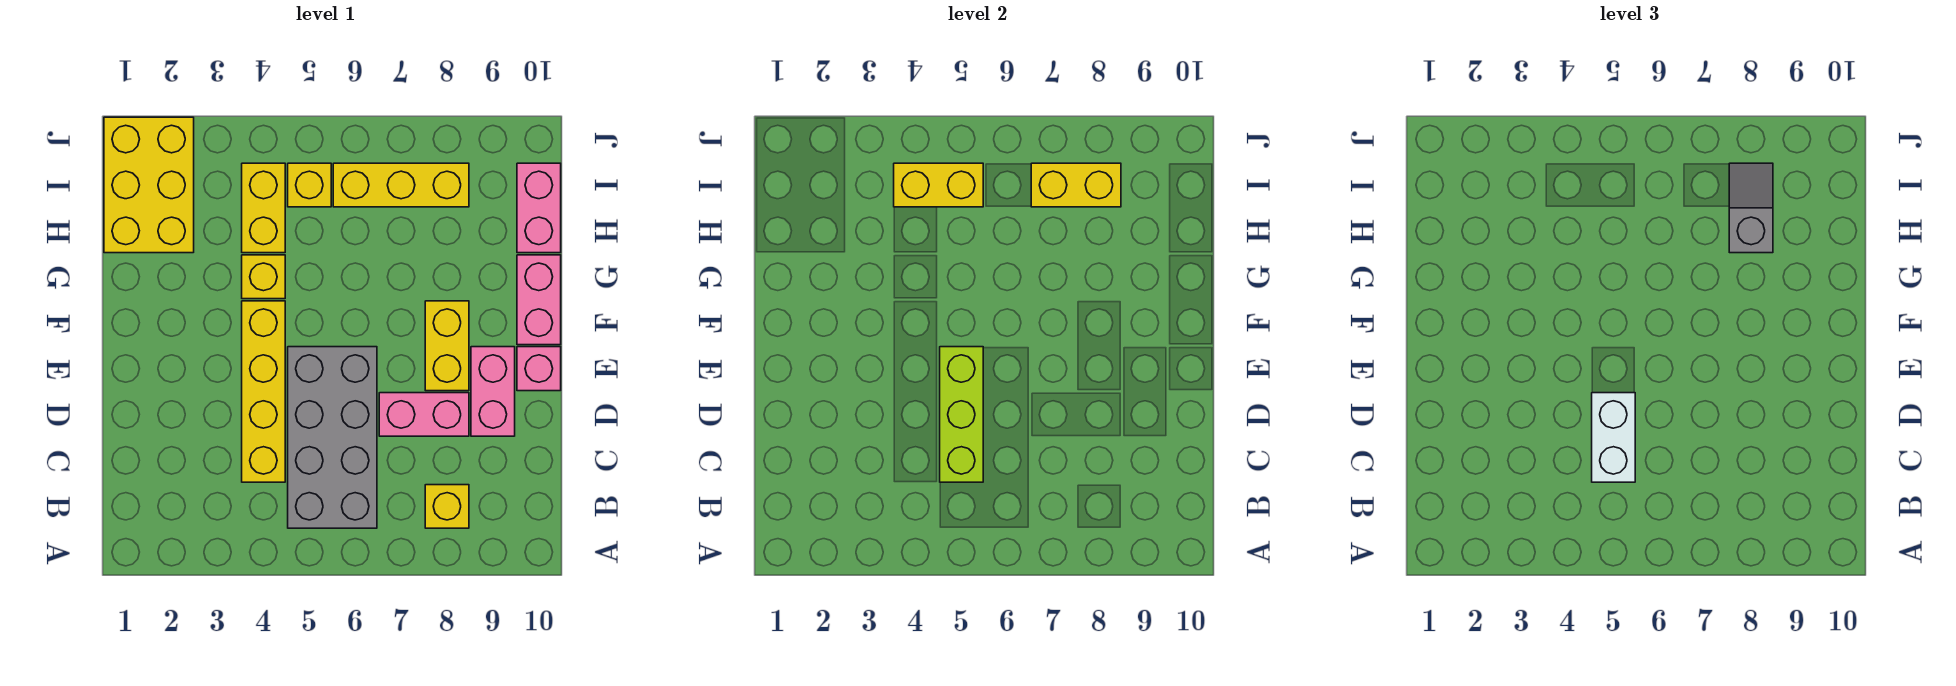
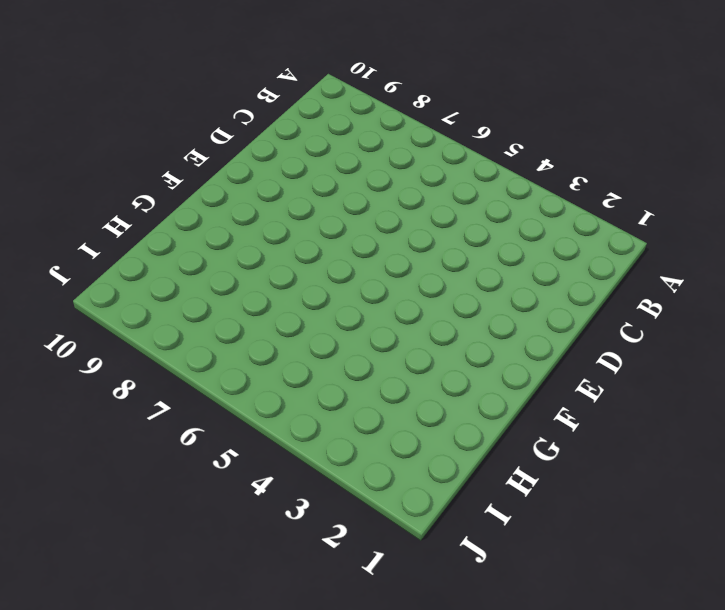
none -> grey 2x4 brick [288,347,377,528]
none -> yellow 1x1 brick [425,485,469,528]
none -> yellow 1x4 brick [242,301,285,482]

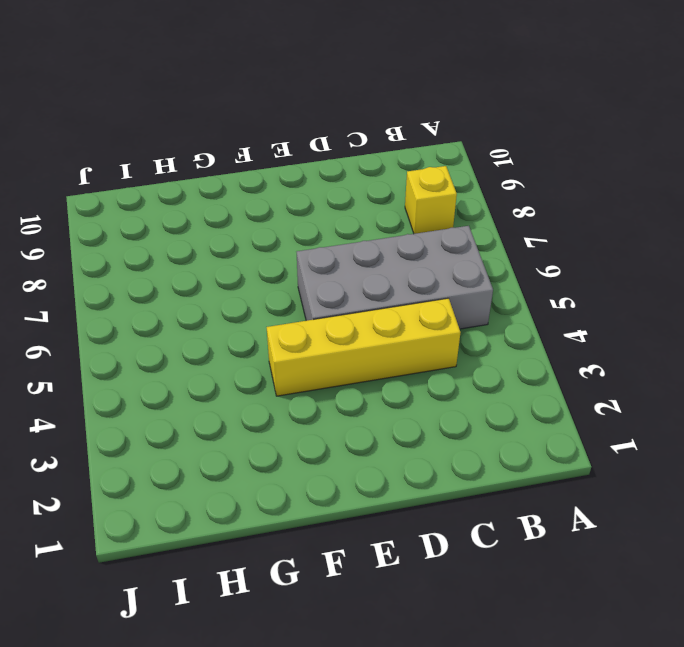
none -> pink 1x2 brick [379,393,469,436]
none -> pink 1x2 brick [471,347,515,436]
none -> yellow 1x2 brick [425,301,469,391]

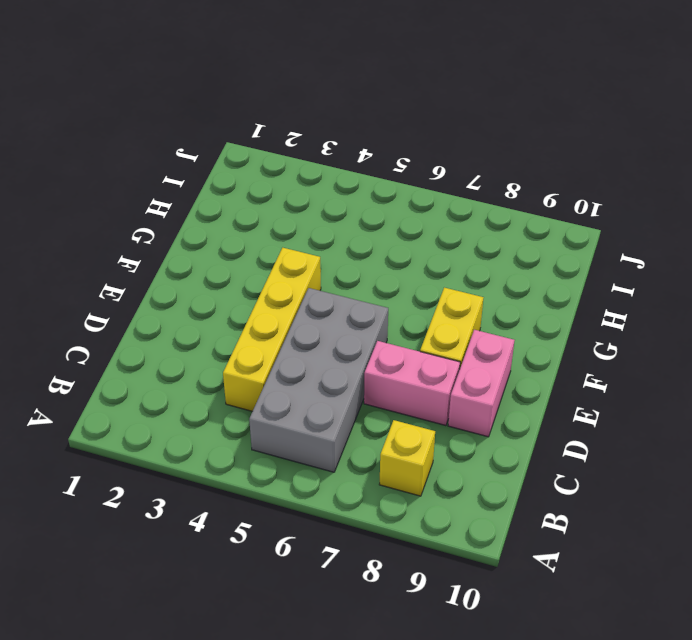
none -> pink 1x1 brick [517,347,561,391]
none -> pink 1x2 brick [517,255,561,345]
none -> yellow 1x1 brick [242,255,285,299]

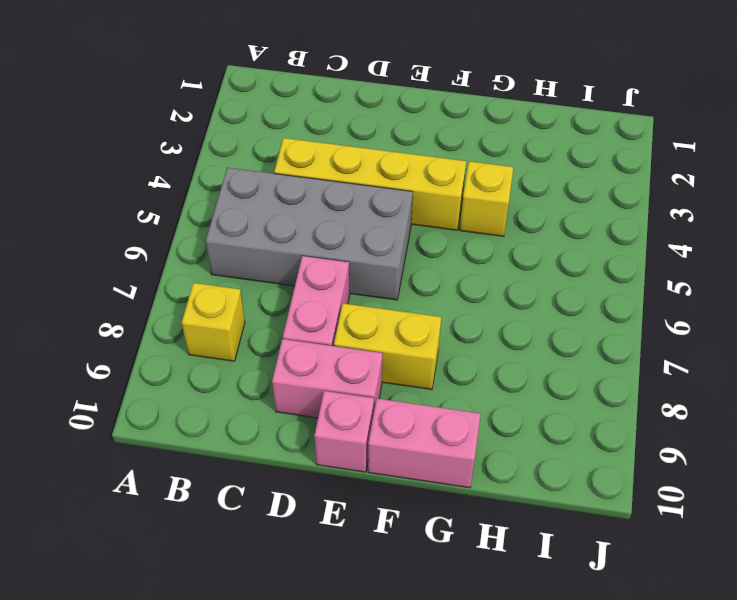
none -> yellow 2x3 brick [104,117,194,253]
none -> yellow 1x2 brick [242,163,285,253]
none -> pink 1x2 brick [517,163,561,253]

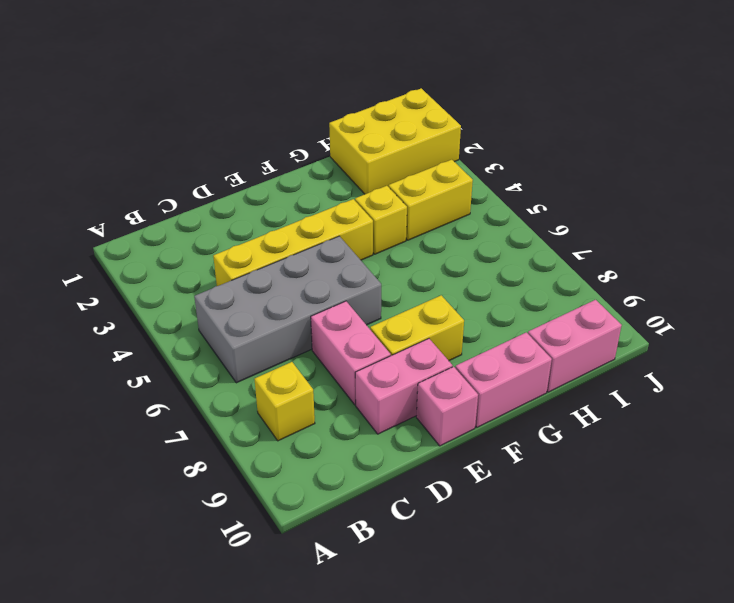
none -> yellow 1x1 brick [288,163,331,207]
none -> yellow 1x3 brick [333,163,469,207]
none -> lime 1x3 brick [940,347,983,482]

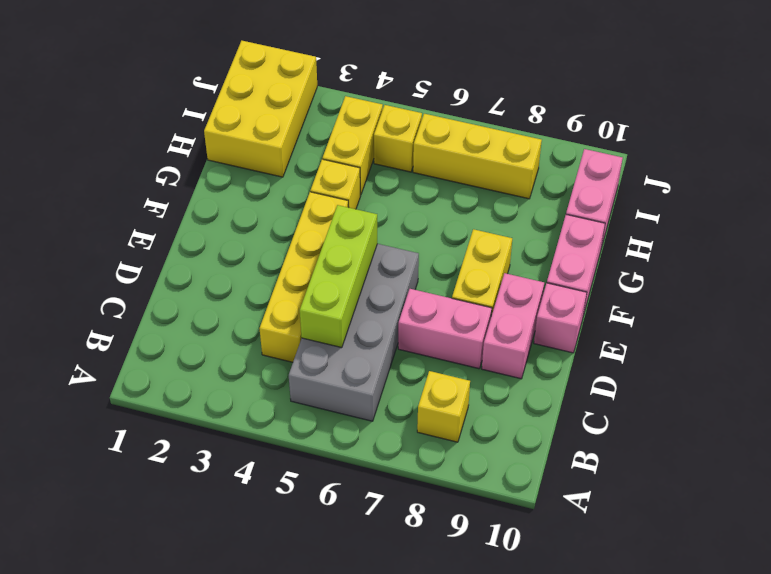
none -> yellow 1x2 brick [894,163,983,207]
none -> yellow 1x2 brick [1031,163,1121,207]
none -> white 1x2 brick [1592,393,1635,482]

